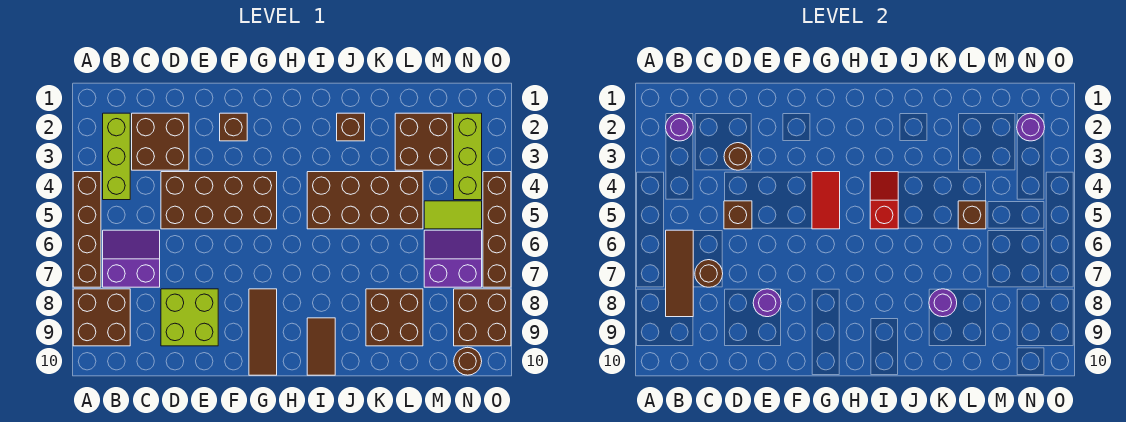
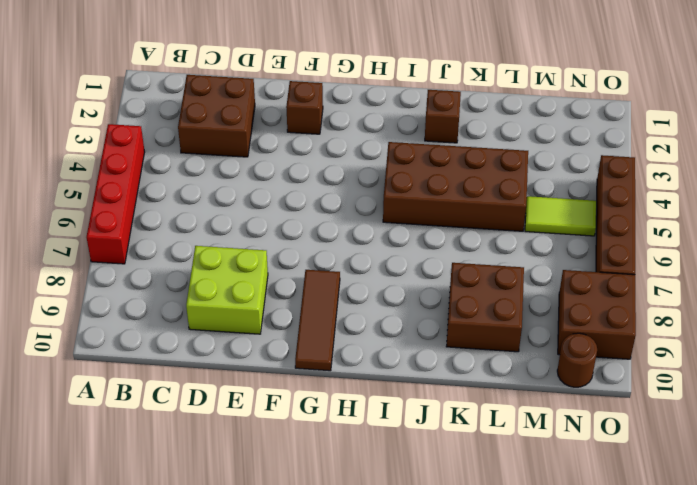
red 1x4 brick [86,124,145,264] -> brown 1x4 brick [73,172,101,287]
none -> brown 2x2 brick [73,289,130,346]
none -> lime 1x3 brick [103,113,130,200]
none -> purple 2x2 slope [103,230,160,287]
none -> brown 2x4 brick [161,172,277,229]

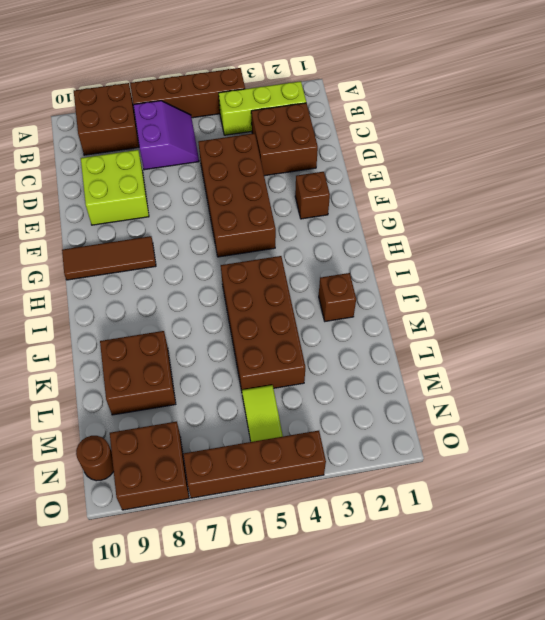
none -> brown 1x2 tile [307,318,335,375]
none -> brown 2x2 brick [395,113,452,170]
none -> purple 2x2 slope [424,230,482,287]
none -> lime 1x3 brick [454,113,482,200]

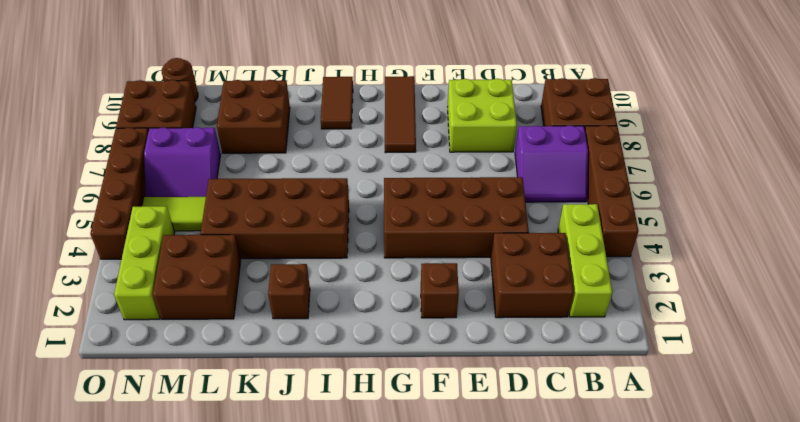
none -> purple 1x1 round brick [666,113,693,141]
none -> brown 1x3 tile [666,230,693,317]
none -> brown 1x1 round brick [695,260,723,287]
none -> brown 1x1 round brick [724,143,752,170]

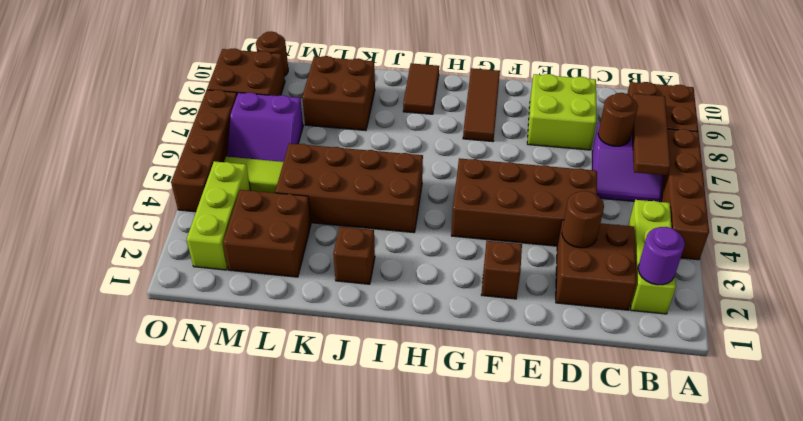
none -> brown 1x1 brick [724,201,752,229]
none -> purple 1x1 round brick [753,289,781,317]
none -> red 1x2 tile [812,172,840,229]
none -> red 1x2 slope [870,172,898,229]

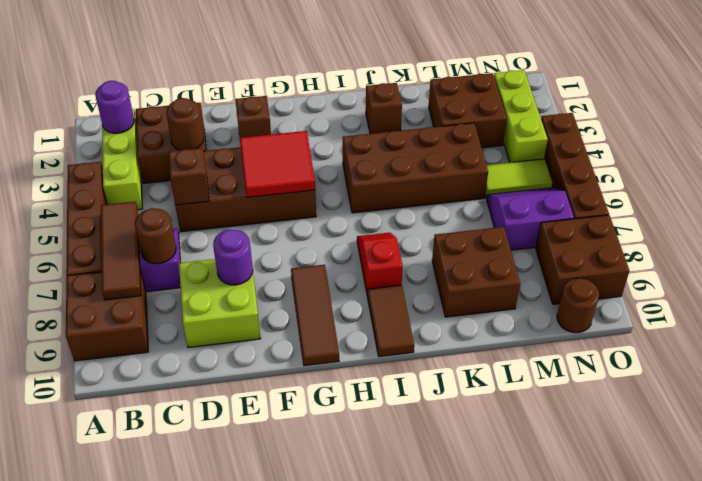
red 2x2 tile [240,131,315,197] -> red 1x2 tile [812,172,840,229]
red 1x2 slope [357,233,403,296] -> red 1x2 slope moved to [870,172,898,229]
none -> purple 1x1 round brick [929,289,957,317]
none -> brown 1x1 brick [958,201,986,229]
none -> purple 1x1 round brick [1017,113,1045,141]

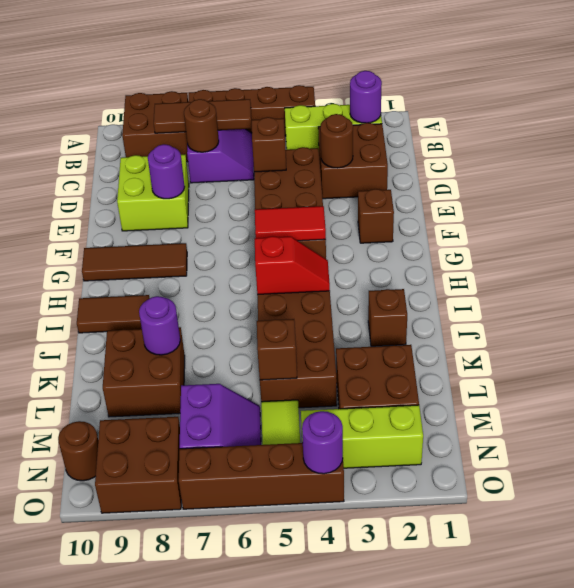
purple 1x1 round brick [302,411,343,474] -> purple 1x1 round brick moved to [1017,113,1045,141]

